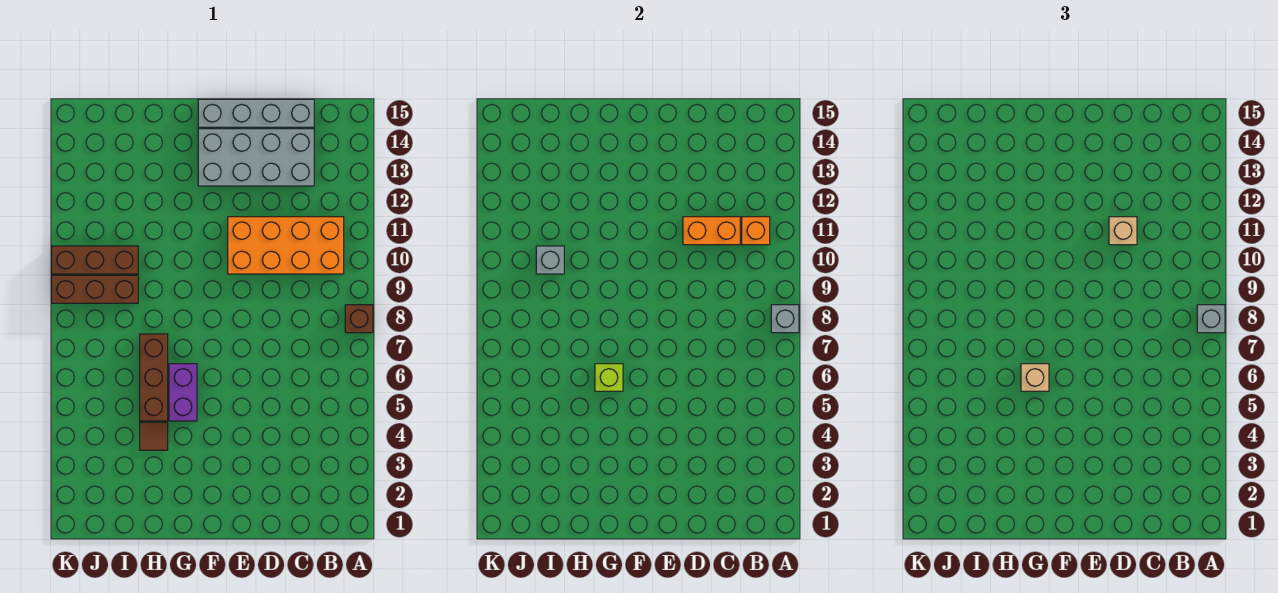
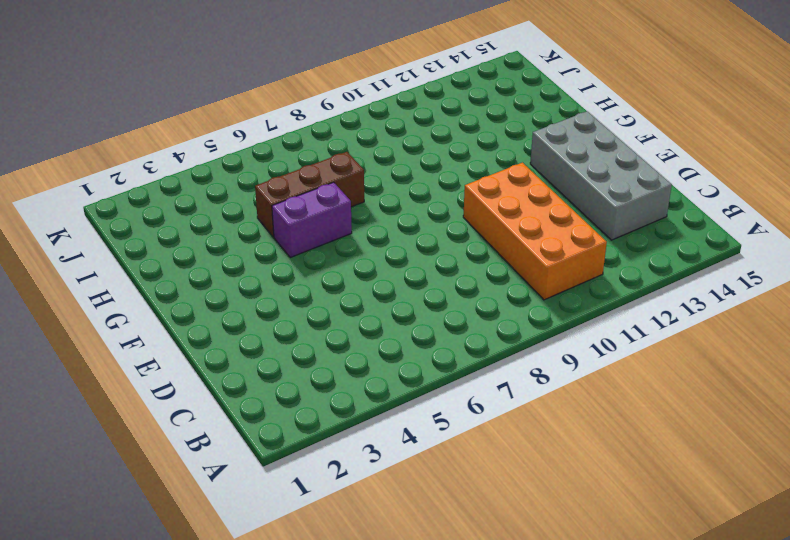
none -> brown 1x1 brick [345,305,373,333]
none -> grey 1x4 brick [198,99,314,127]
none -> brown 1x1 tile [140,422,168,450]

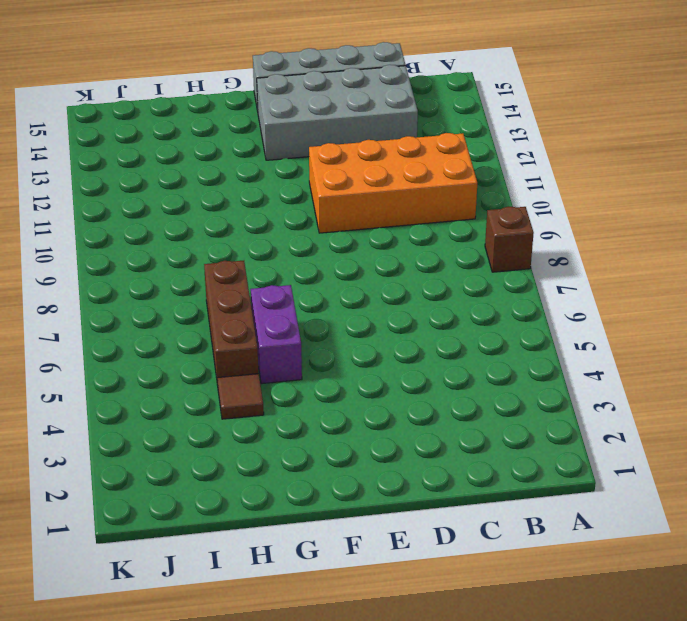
none -> brown 1x3 brick [52,275,138,303]
none -> brown 1x3 brick [52,246,138,274]
none -> grey 1x1 brick [771,305,799,333]

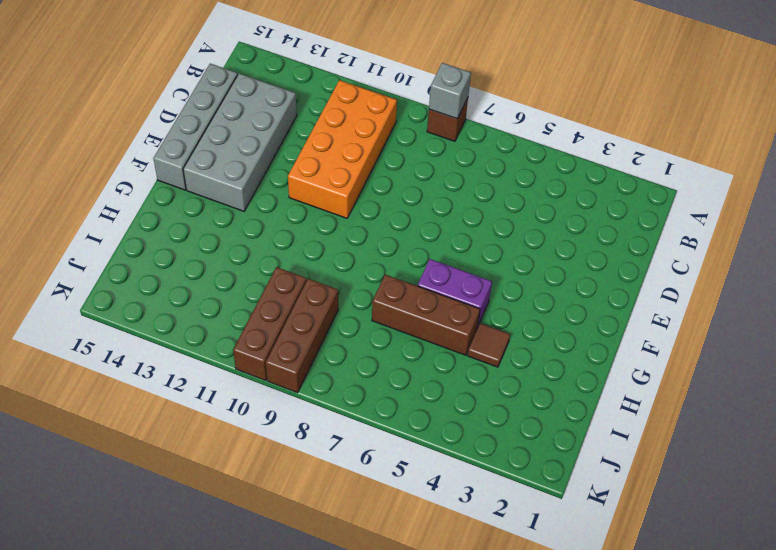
none -> orange 1x1 brick [742,217,770,245]
none -> orange 1x2 brick [683,217,740,245]
none -> lime 1x1 brick [595,364,623,391]

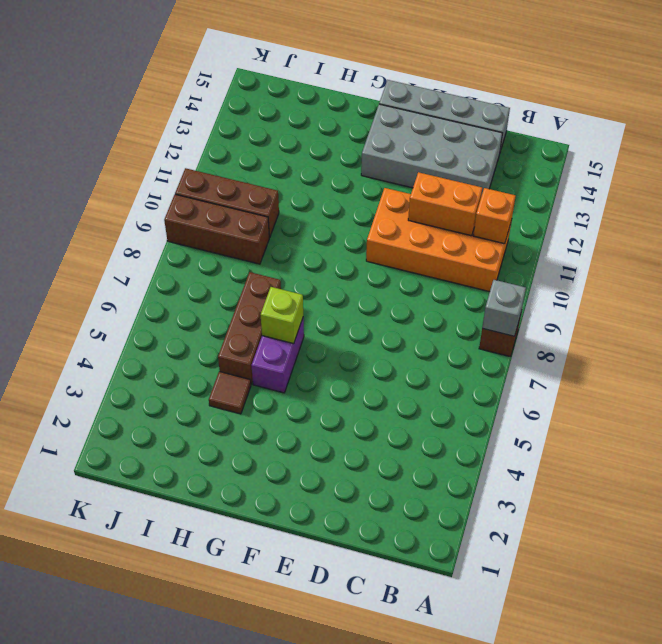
none -> grey 1x1 brick [536,246,564,274]
none -> grey 1x1 brick [1197,305,1225,333]
none -> tan 1x1 brick [1109,217,1137,245]

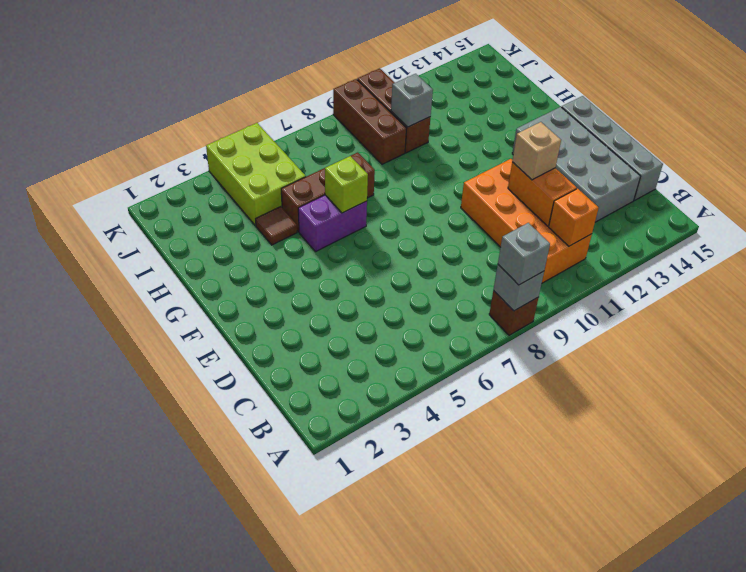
lime 2x3 brick [206,123,306,226] -> none
none -> tan 1x1 brick [1021,364,1049,391]

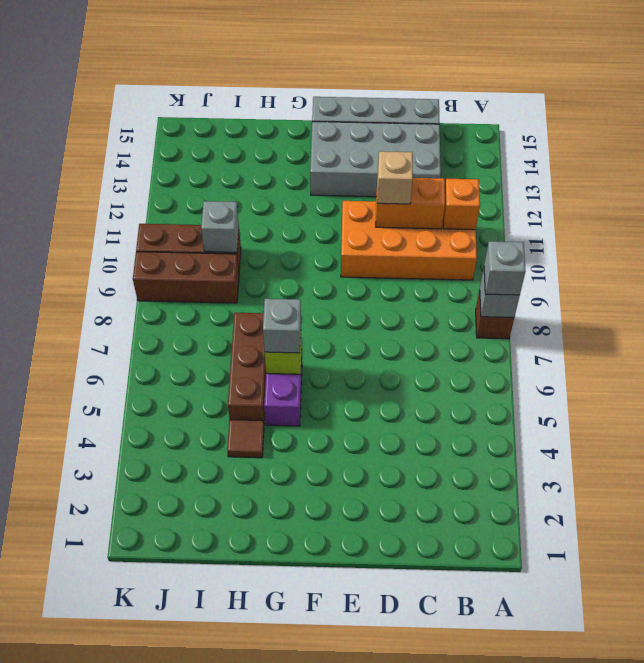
grey 1x1 brick [263,299,301,353] -> tan 1x1 brick [1021,364,1049,391]

